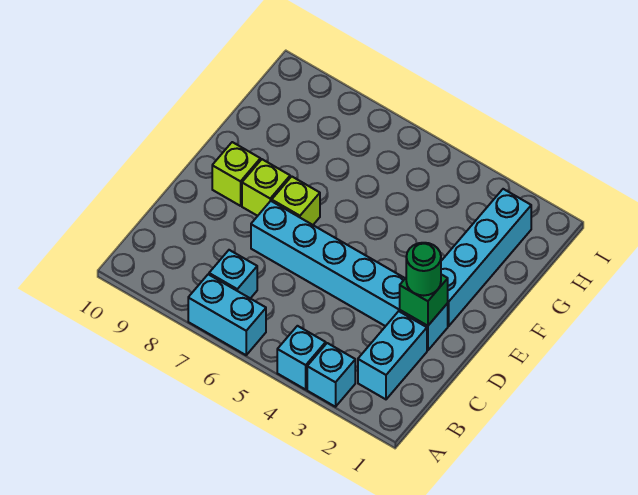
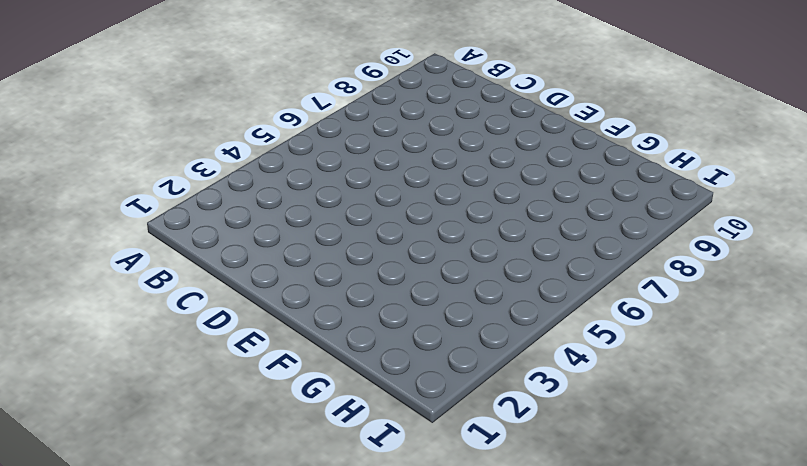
none -> cyan 1x1 brick [307,343,355,407]
none -> cyan 1x1 brick [277,326,326,389]
none -> cyan 1x2 brick [188,274,266,355]

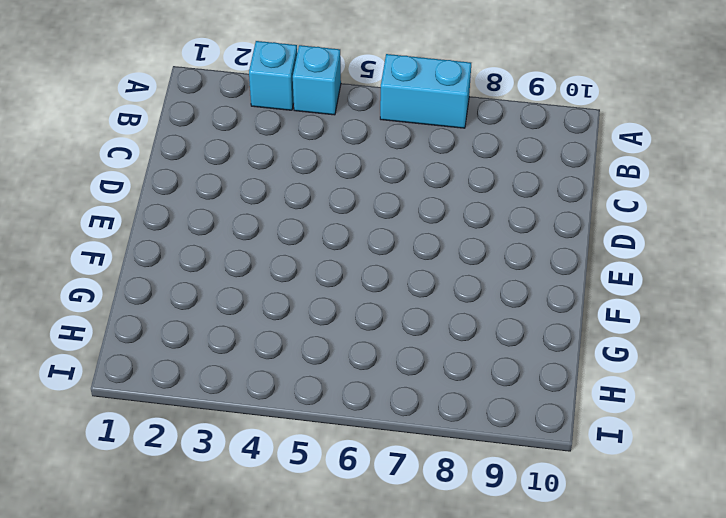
none -> cyan 1x2 brick [358,311,427,399]
none -> cyan 1x1 brick [209,250,257,298]
none -> cyan 1x6 brick [251,201,448,351]

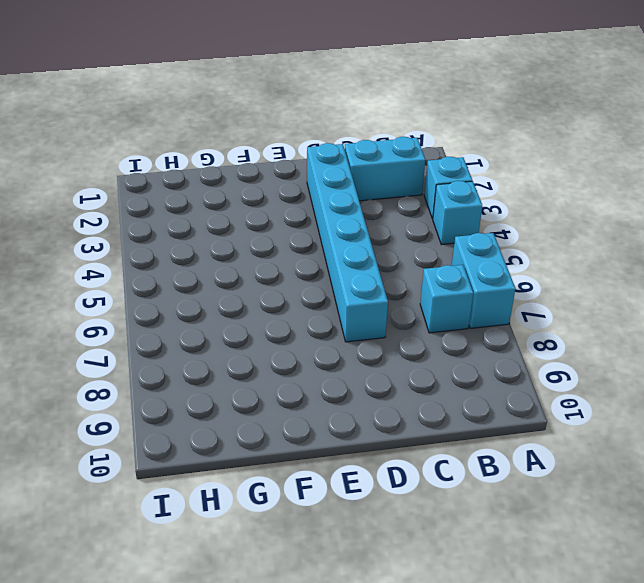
none -> cyan 1x4 brick [441,189,531,326]
none -> lime 1x1 brick [272,176,320,225]
none -> lime 1x1 brick [242,159,290,216]

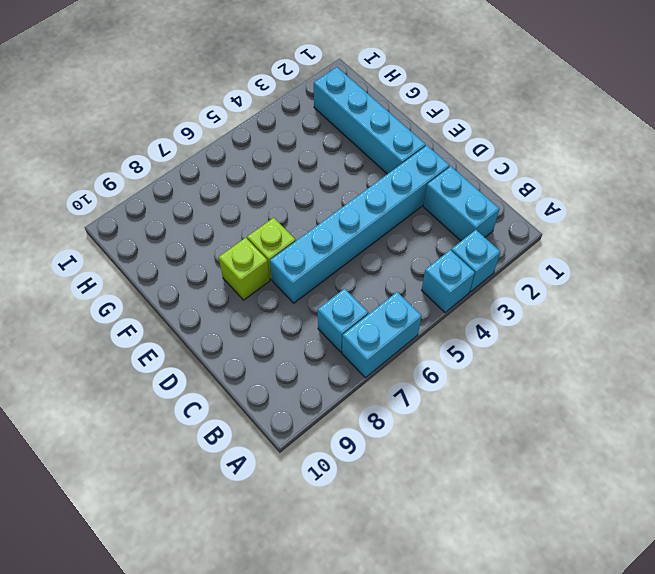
none -> lime 1x1 brick [212,142,260,206]
none -> green 1x1 brick [400,274,448,326]
none -> green 1x1 round brick [406,243,441,296]

